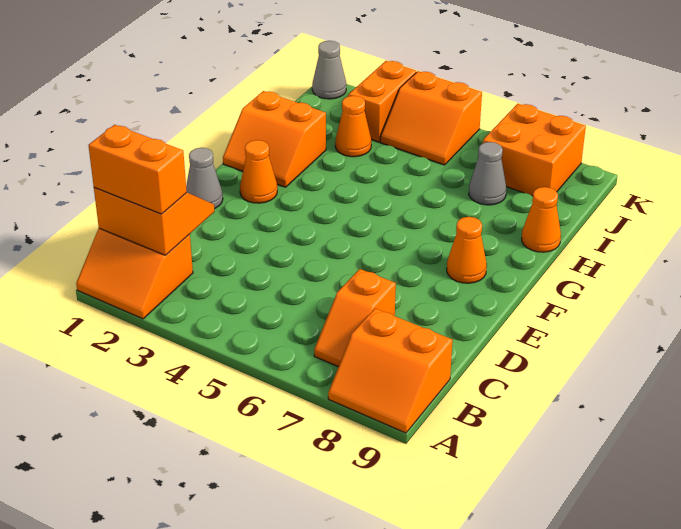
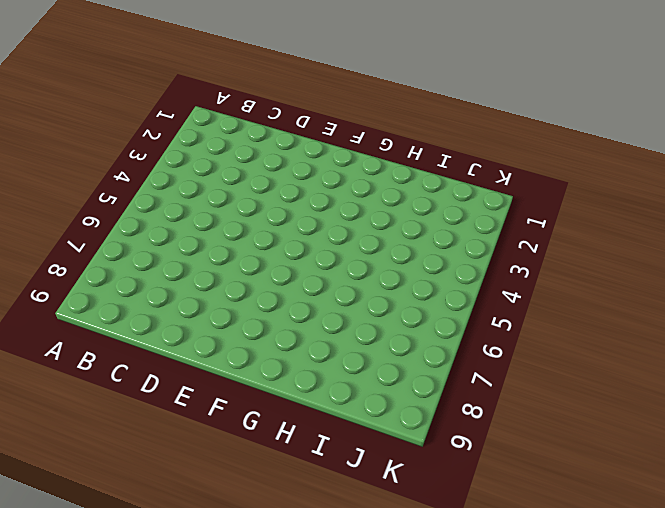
none -> orange 2x2 slope [76,228,193,319]
none -> orange 2x2 slope [328,309,452,433]
none -> orange 1x2 slope [314,269,396,367]

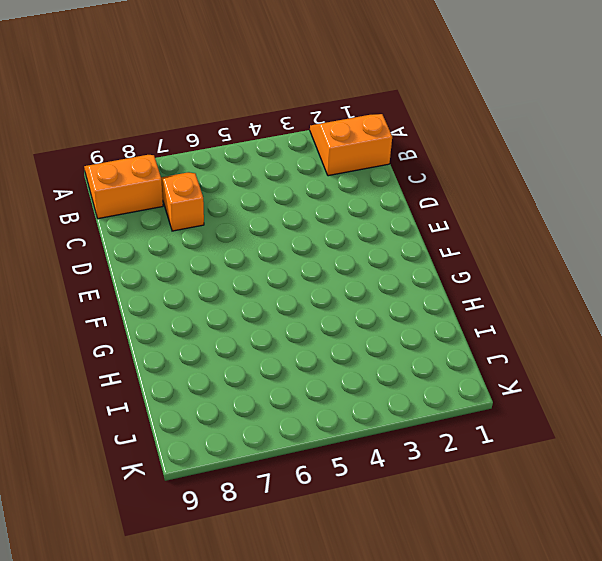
none -> grey 1x1 cone [186,148,223,209]
none -> orange 1x1 cone [240,140,277,203]
none -> orange 1x1 cone [447,217,487,283]

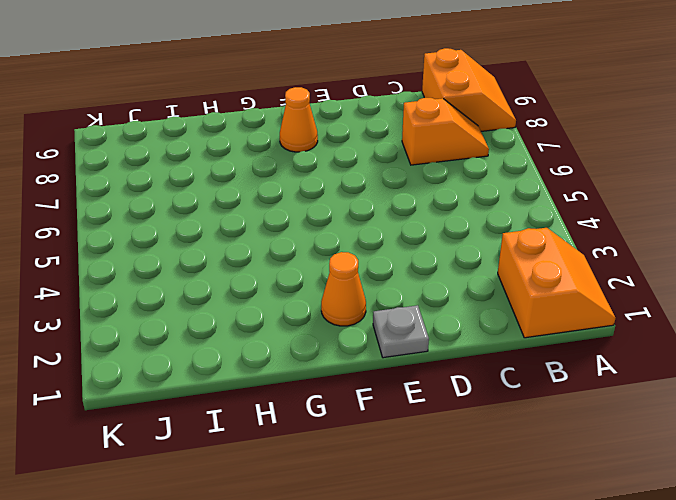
grey 1x1 plate [373,305,429,358] -> grey 1x1 cone [186,148,223,209]
none -> orange 2x2 slope [223,91,326,187]
none -> orange 1x1 cone [522,187,561,252]
none -> orange 1x1 cone [335,96,371,157]

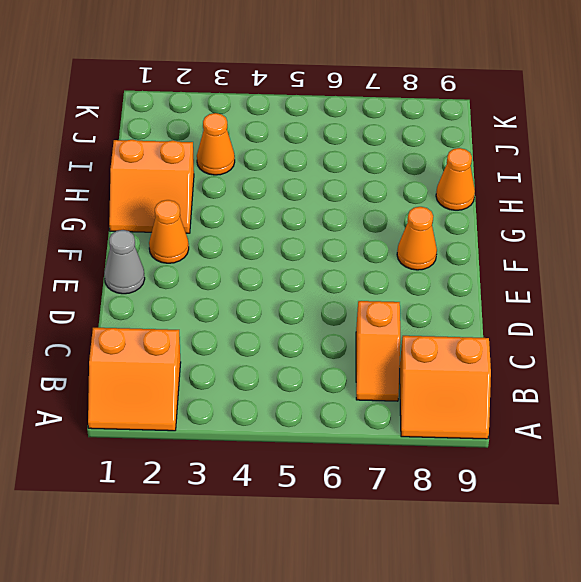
none -> grey 1x1 cone [469,142,506,205]
none -> orange 1x2 brick [348,61,416,142]
none -> orange 2x2 slope [380,71,482,165]

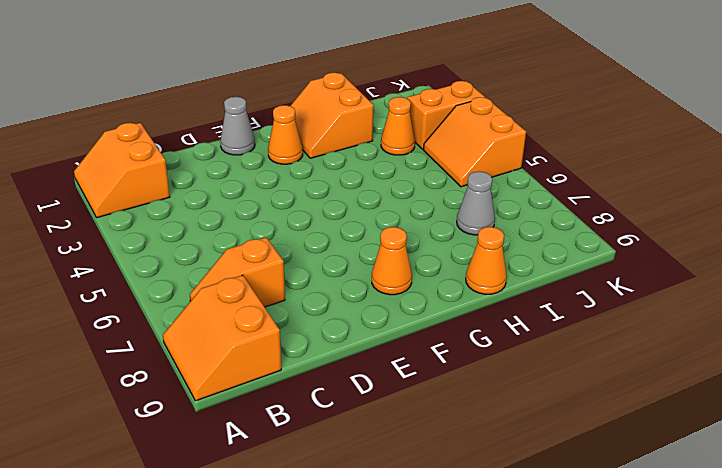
none -> orange 2x2 brick [483,104,586,196]
none -> grey 1x1 cone [312,41,346,99]
none -> orange 2x2 slope [94,187,214,255]

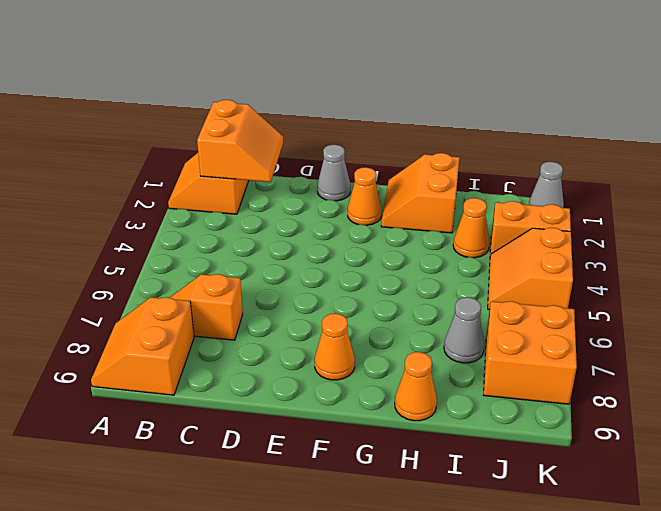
none -> orange 1x2 brick [88,125,187,214]

